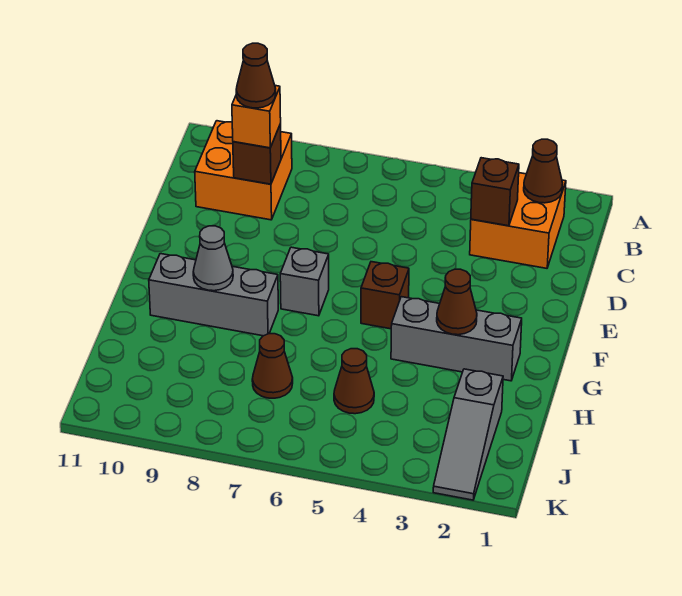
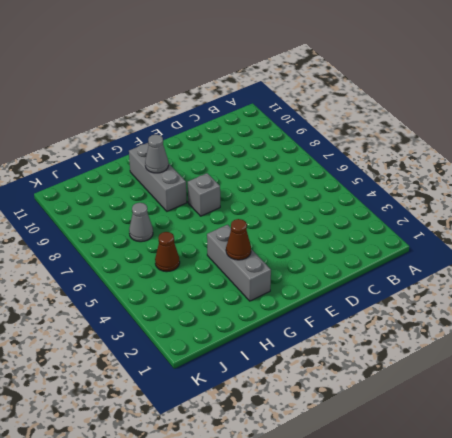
grey 1x1 cone [129,203,153,242] -> brown 1x1 cone [252,334,293,398]
none -> orange 2x2 brick [470,173,566,268]
none -> orange 2x2 brick [195,121,292,220]
none -> brown 1x1 brick [361,262,409,329]

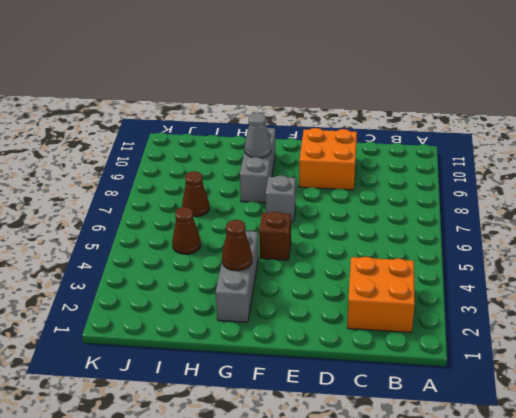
orange 2x2 brick [299,128,357,190] -> orange 2x2 brick moved to [195,121,292,220]
none -> grey 1x3 slope [433,369,503,500]
none -> brown 1x1 cone [524,139,563,203]
none -> brown 1x1 brick [471,158,519,226]

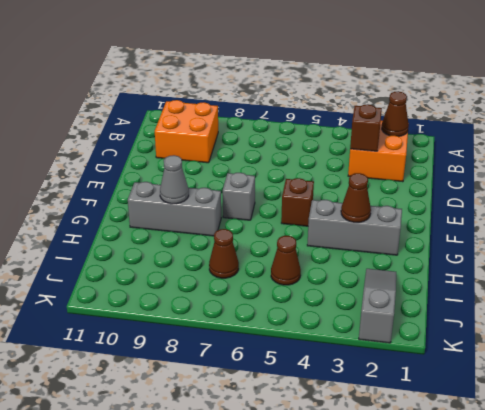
grey 1x3 slope [359,269,396,343] -> grey 1x3 slope turned to [433,369,503,500]
none -> brown 1x1 brick [233,124,281,184]
none -> orange 1x1 brick [232,86,281,148]
none -> brown 1x1 cone [236,43,276,108]

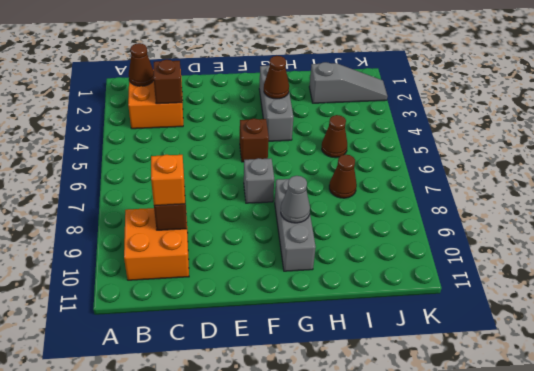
none -> brown 1x1 cone [236,43,276,108]

